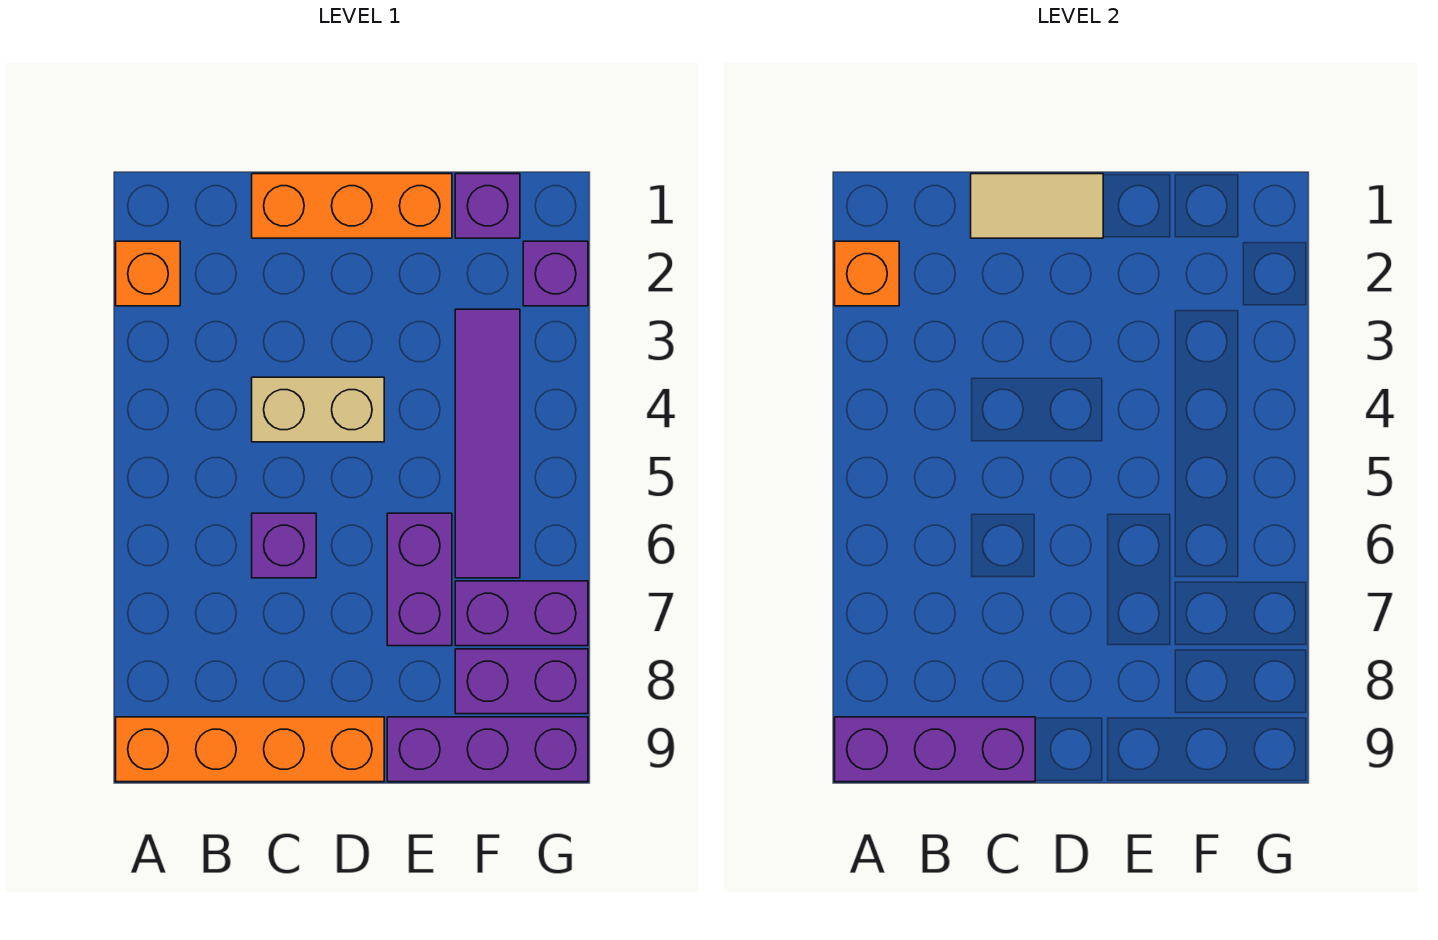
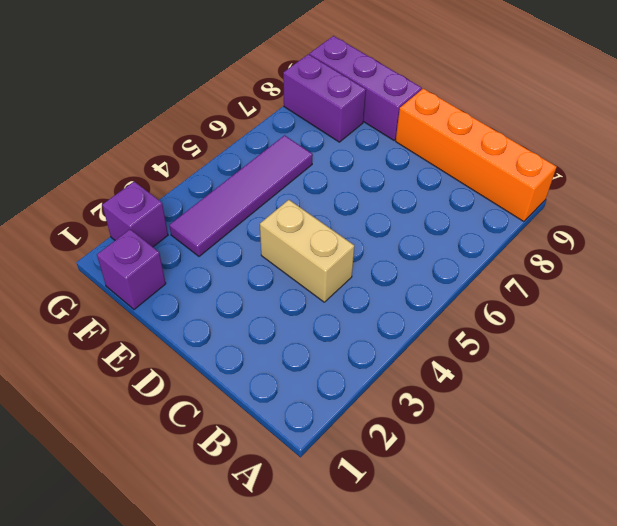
none -> orange 1x1 brick [116,241,180,306]
none -> orange 1x3 brick [252,174,452,238]
none -> purple 1x1 brick [252,513,316,578]

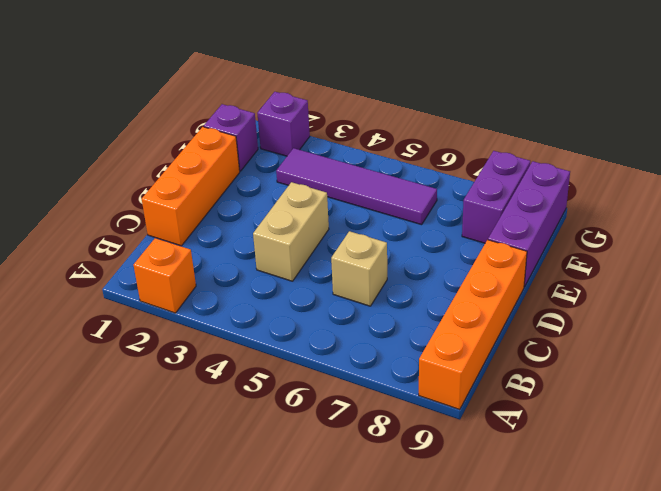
tan 1x1 brick [331,231,387,306] -> purple 1x1 brick [252,513,316,578]
none -> purple 1x2 brick [387,513,452,646]
none -> purple 1x2 brick [455,581,588,646]
none -> orange 1x1 brick [835,241,899,306]

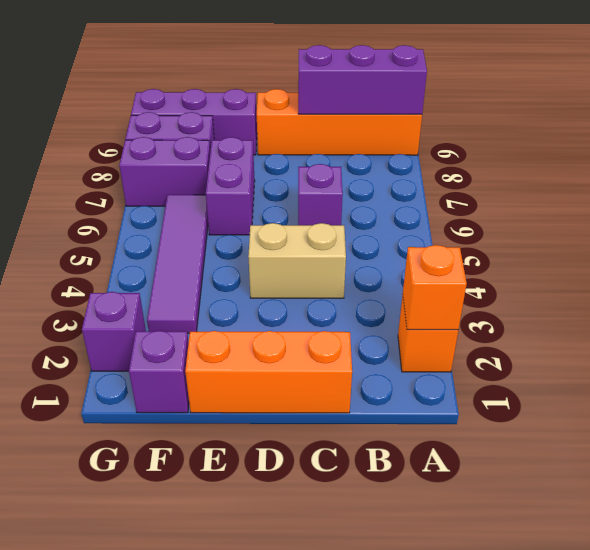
none -> tan 1x2 tile [971,174,1103,238]

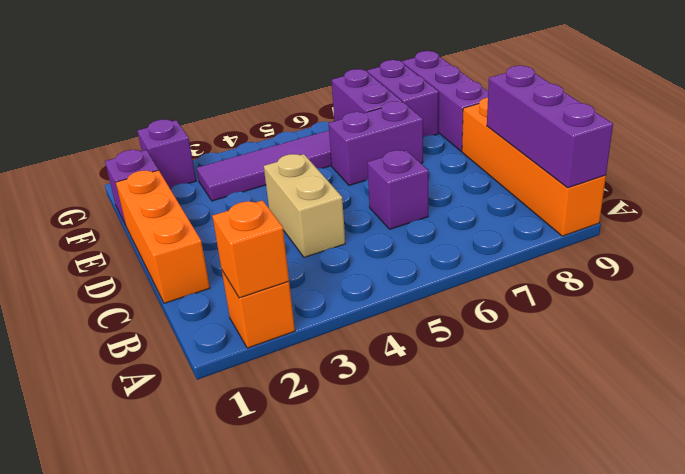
none -> tan 1x2 tile [971,174,1103,238]

